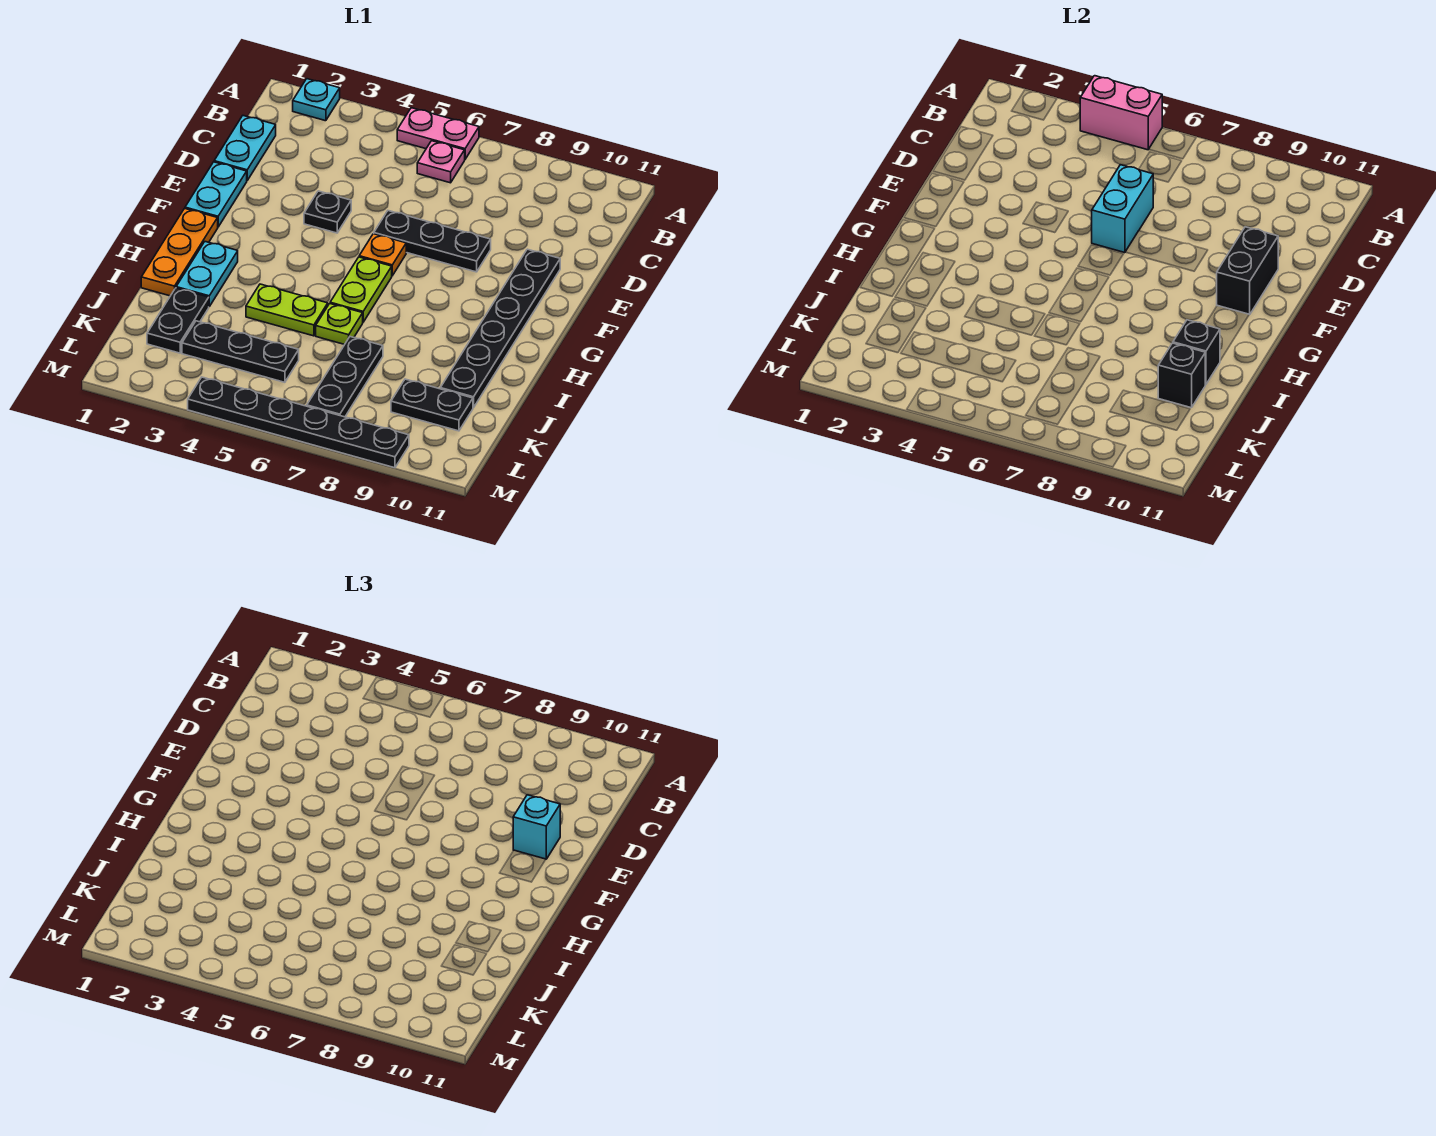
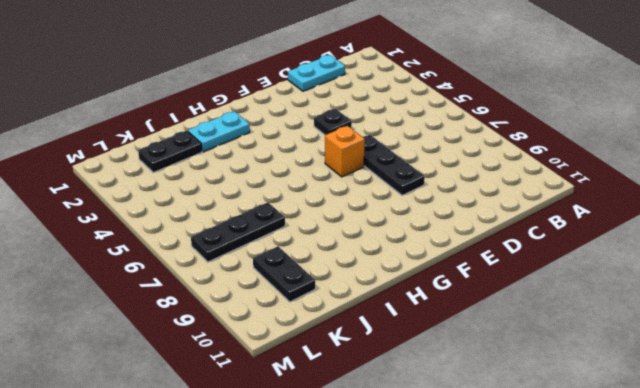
orange 1x1 brick [325,126,365,177] -> orange 1x1 plate [359,234,406,276]
none -> cyan 1x1 plate [293,79,340,121]
none -> pink 1x2 plate [397,108,479,159]
none -> pink 1x1 plate [417,141,465,183]

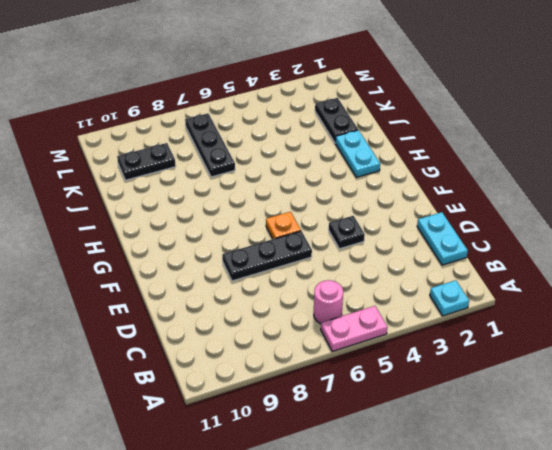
pink 1x1 round brick [314,280,343,324] -> pink 1x1 plate [417,141,465,183]
none -> cyan 1x2 plate [185,162,247,227]
none -> black 1x6 plate [440,249,560,408]
none -> orange 1x3 plate [141,208,218,296]

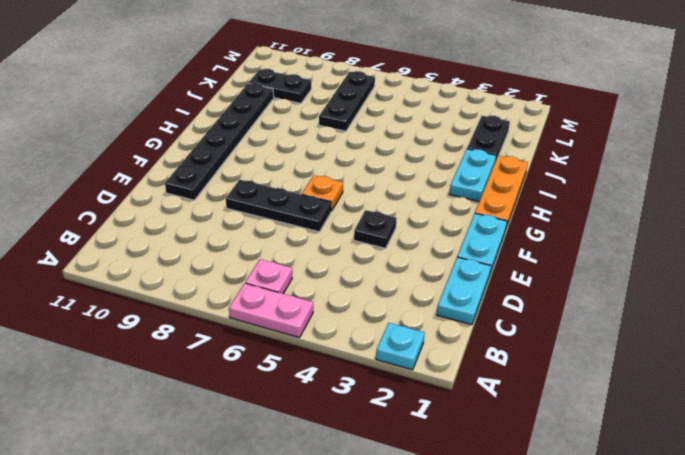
none -> lime 1x2 plate [330,257,392,322]
none -> lime 1x2 plate [246,284,328,336]
none -> lime 1x1 plate [316,304,363,345]

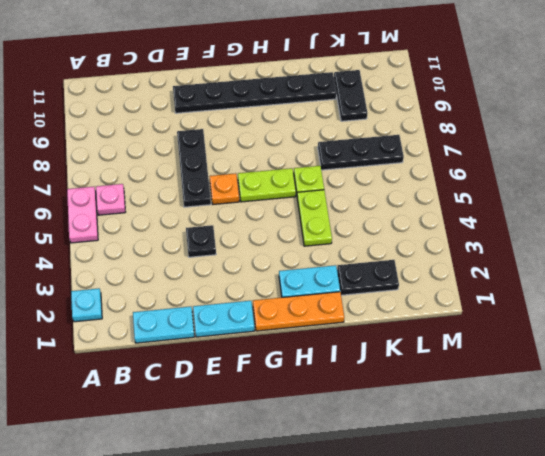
none -> black 1x3 plate [182,321,299,382]
none -> black 1x6 plate [188,377,409,468]
none -> pink 1x2 brick [1080,76,1162,150]

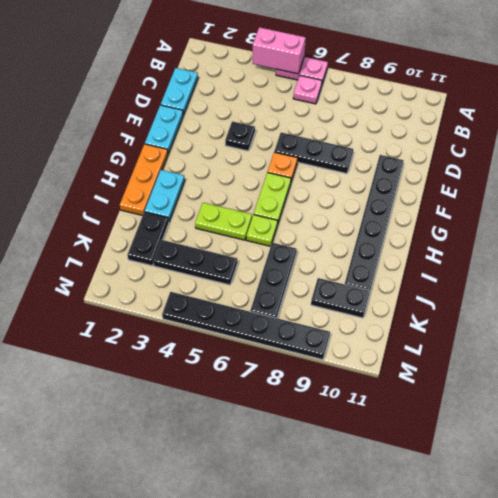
none -> cyan 1x1 plate [293,79,340,121]
none -> cyan 1x2 brick [1092,165,1153,253]
none -> black 1x2 brick [1217,227,1278,315]

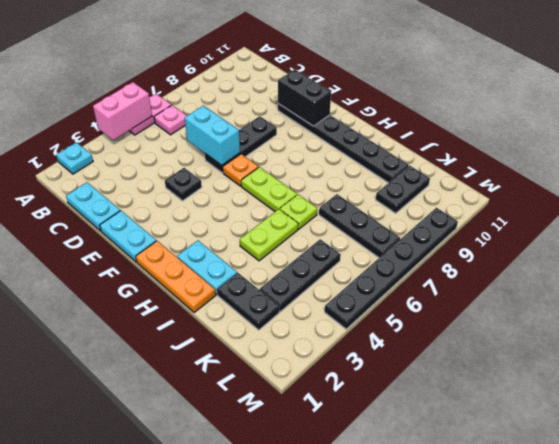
none -> black 1x1 brick [1173,320,1220,384]
none -> black 1x1 brick [1158,343,1205,408]
none -> cyan 1x1 brick [513,795,560,859]

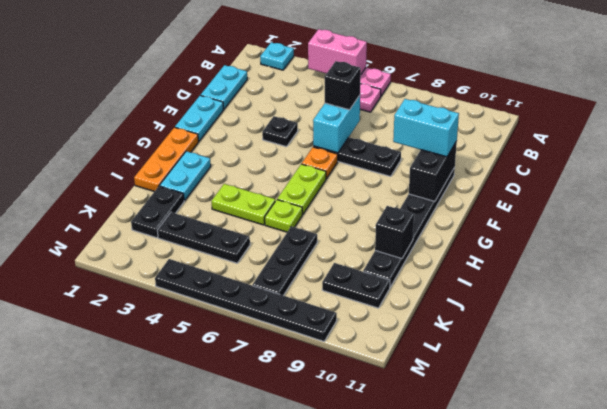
black 1x1 brick [325,61,361,110] -> black 1x1 brick moved to [1158,343,1205,408]
cyan 1x2 brick [393,99,459,157] -> cyan 1x1 brick [513,795,560,859]

